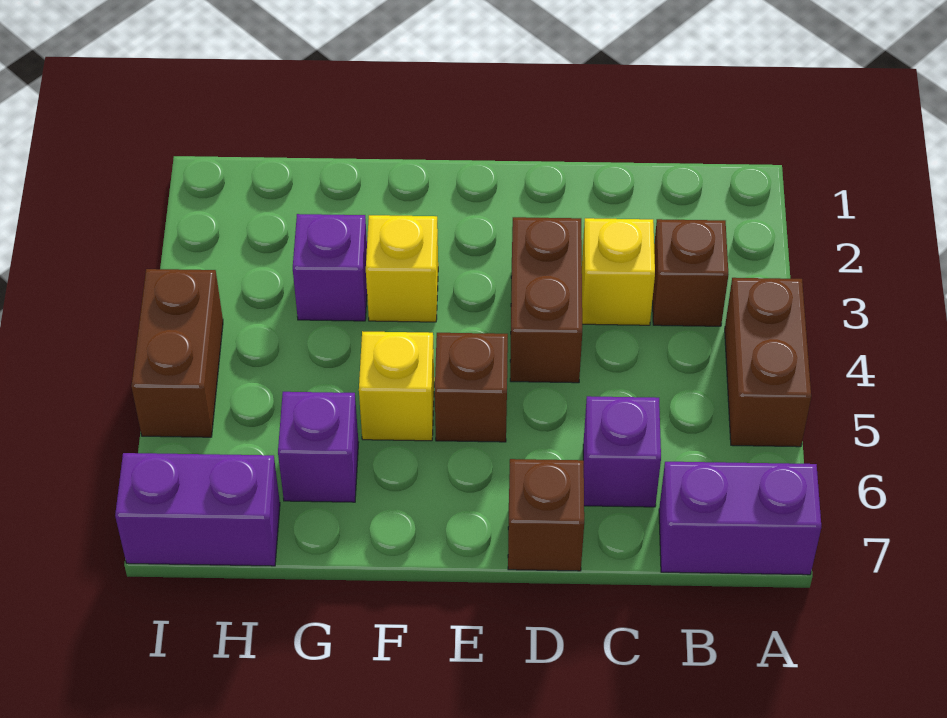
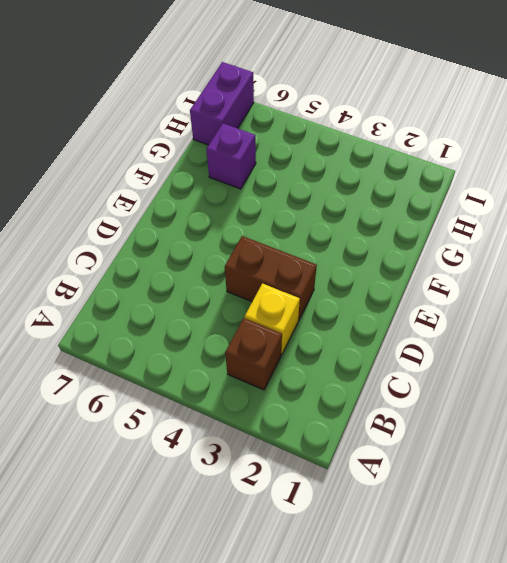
none -> brown 1x2 brick [725,278,811,447]
none -> purple 1x2 brick [659,462,821,575]
none -> purple 1x1 brick [583,396,661,507]

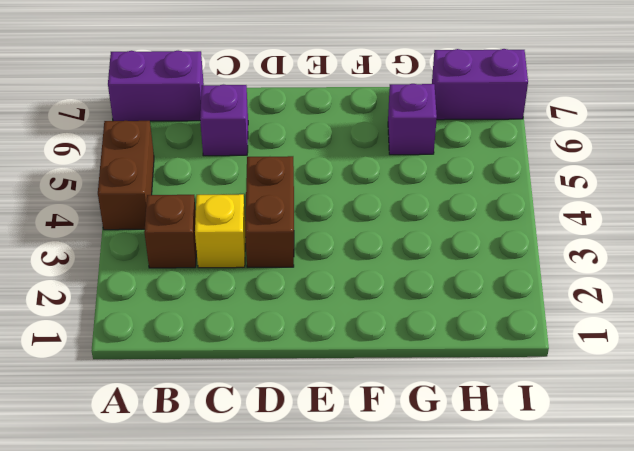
none -> brown 1x1 brick [508,459,584,571]
none -> brown 1x1 brick [435,333,508,442]
none -> yellow 1x1 brick [366,215,438,322]

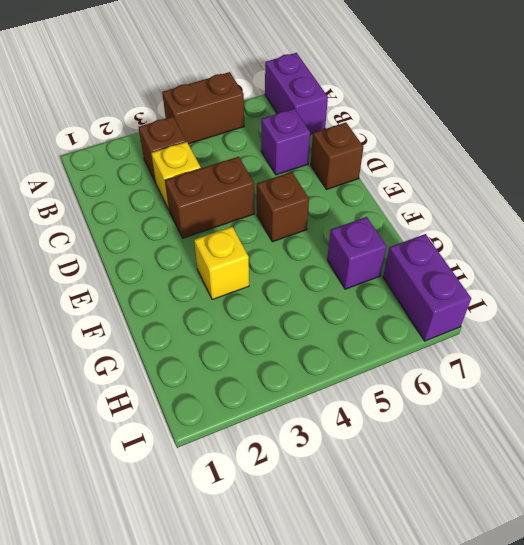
none -> yellow 1x1 brick [359,331,434,441]
none -> purple 1x1 brick [293,214,367,321]
none -> brown 1x2 brick [131,269,223,437]

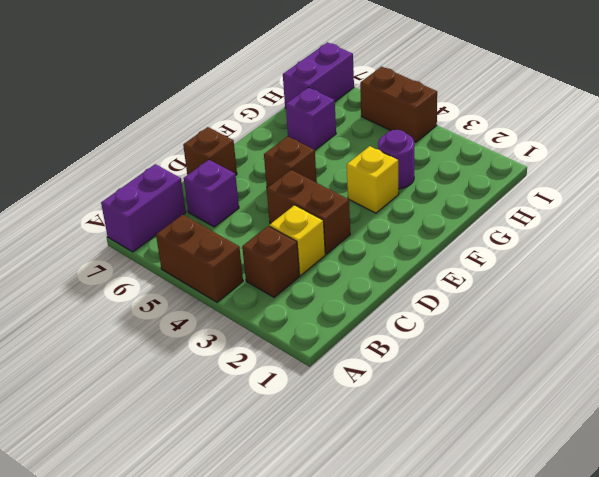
purple 1x1 round brick [378,130,414,189] -> purple 1x1 brick [293,214,367,321]
none -> yellow 1x1 brick [359,331,434,441]

